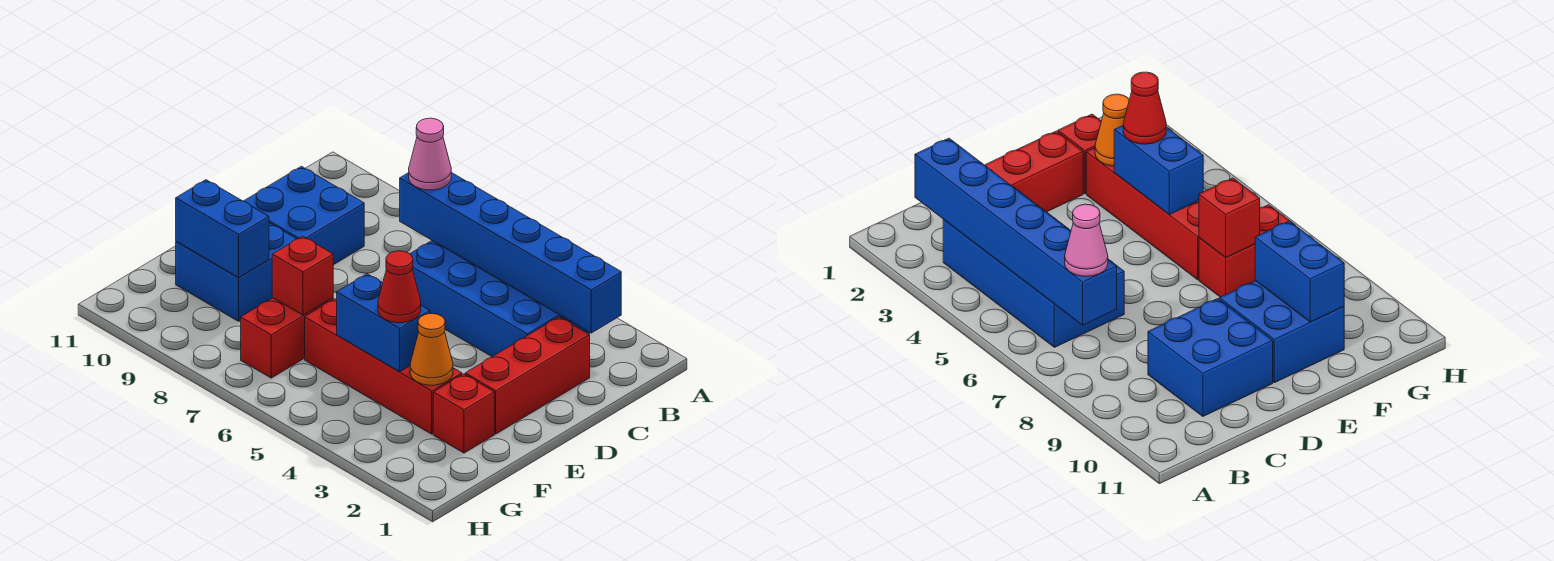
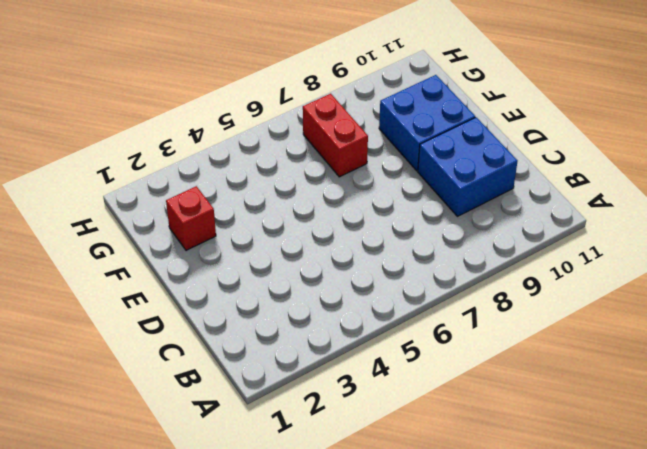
none -> blue 2x4 brick [410,241,589,357]
none -> red 1x3 brick [465,317,590,434]
none -> red 1x4 brick [305,299,462,434]

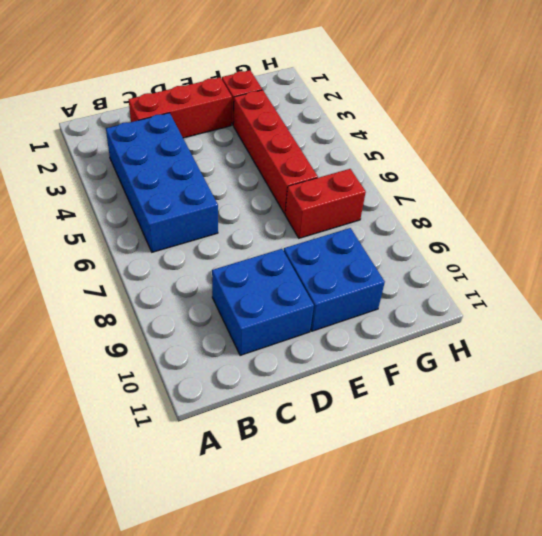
none -> blue 1x6 brick [400,173,621,333]
none -> orange 1x1 cone [410,314,453,385]
none -> blue 1x2 brick [337,274,430,372]

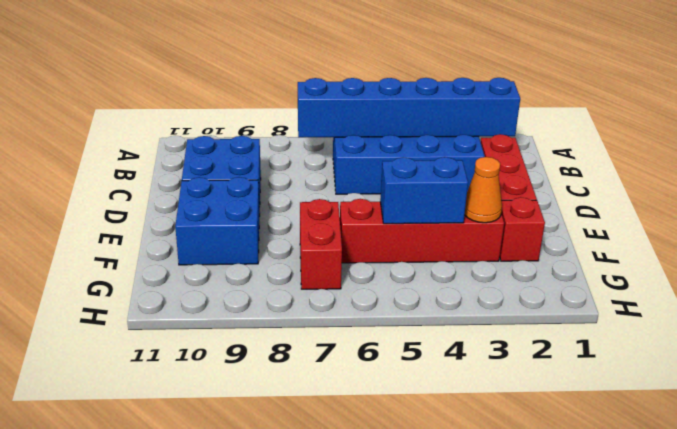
none -> red 1x1 brick [272,236,333,315]
none -> blue 1x2 brick [176,180,269,278]
none -> pink 1x1 cone [409,118,451,190]

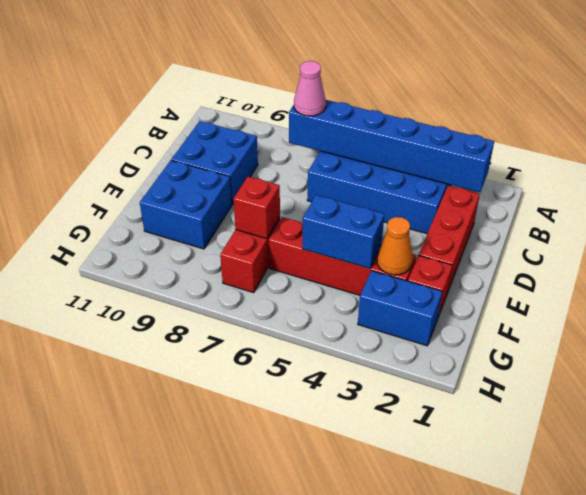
blue 1x2 brick [358,271,442,346] -> blue 1x2 brick moved to [176,180,269,278]
none -> red 1x1 cone [378,251,421,323]

